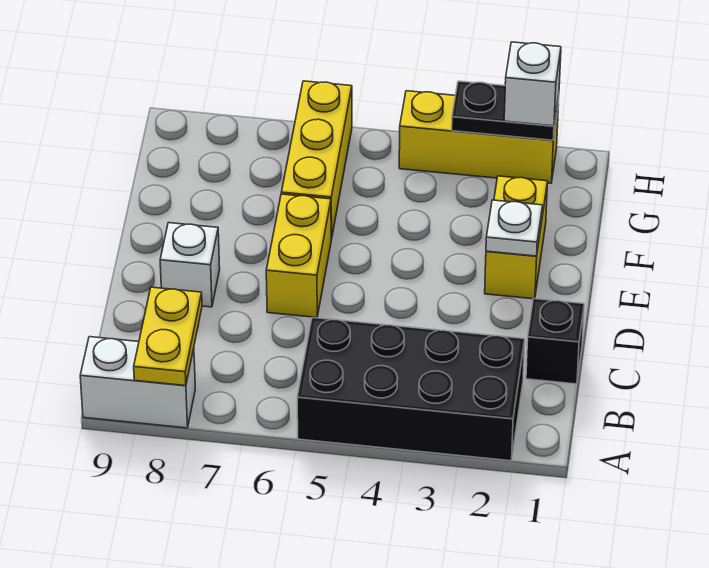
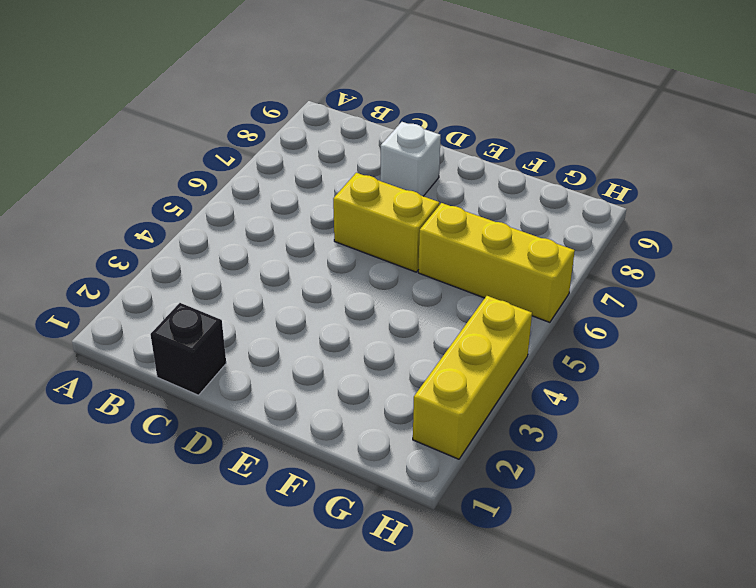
none -> black 2x4 brick [297,318,525,461]
none -> white 1x2 brick [80,337,195,428]
none -> yellow 1x2 brick [485,176,548,299]

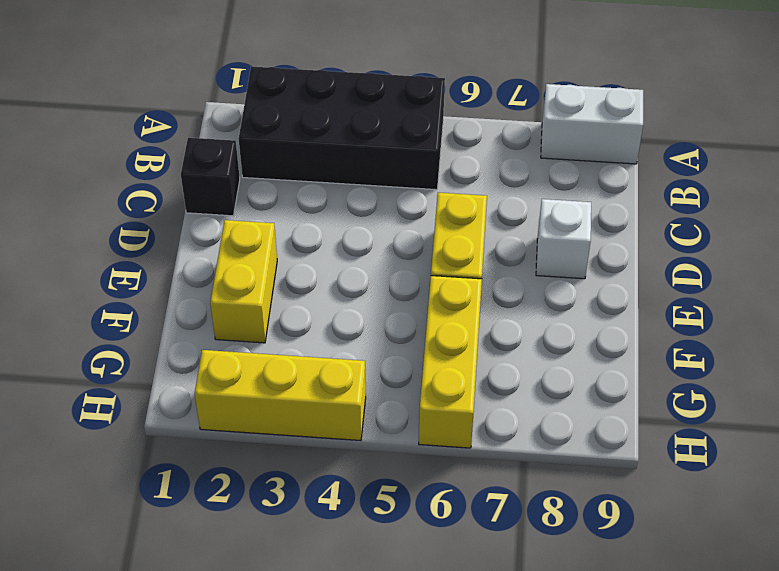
none -> yellow 1x2 plate [134,287,202,386]
none -> white 1x1 plate [486,200,543,256]
none -> black 1x2 plate [452,81,559,140]

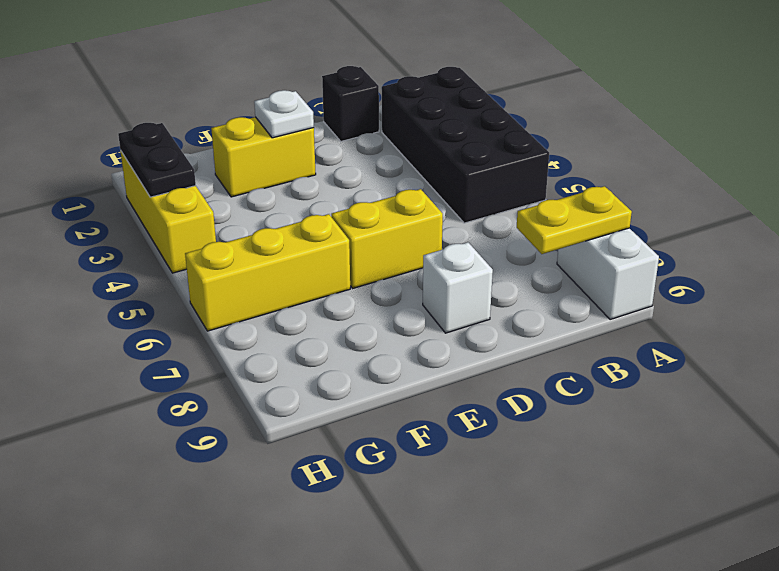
none -> white 1x1 brick [504,42,561,126]

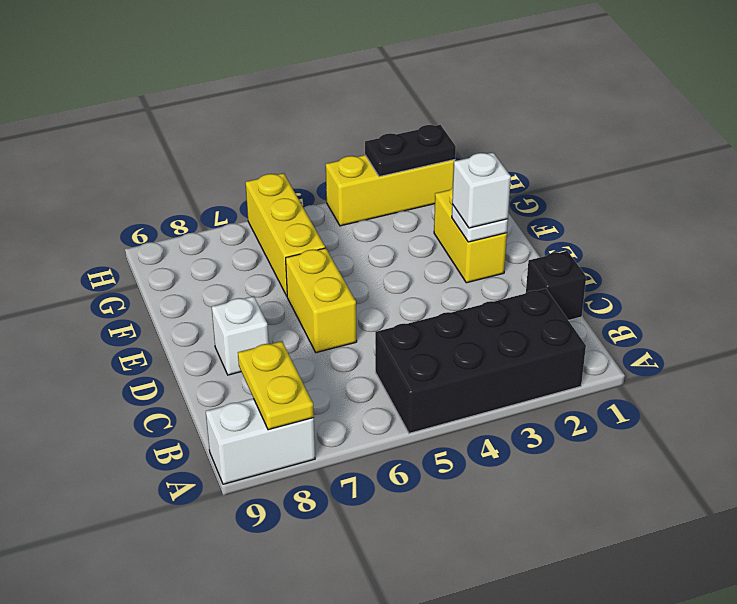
white 1x1 brick [452,152,511,228] -> white 1x1 brick moved to [504,42,561,126]

